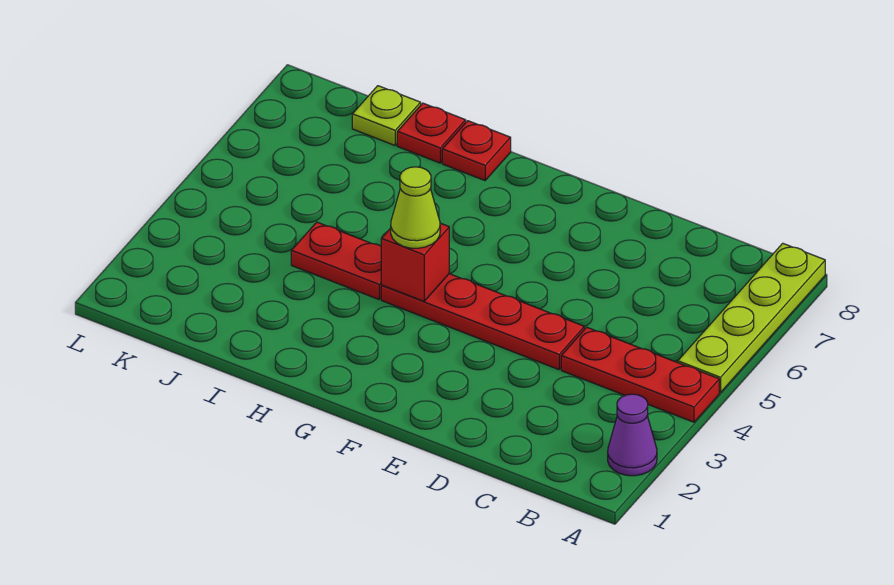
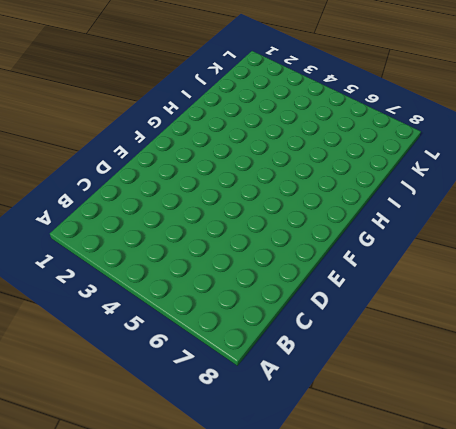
none -> purple 1x1 cone [608,394,657,476]
none -> red 1x3 plate [561,327,719,422]

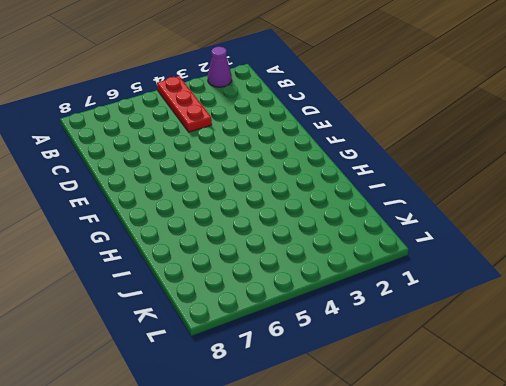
none -> lime 1x4 plate [678,243,825,392]
none -> red 1x4 plate [381,274,584,370]

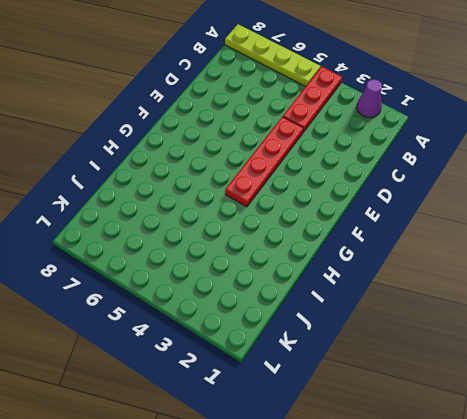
none -> red 1x2 plate [291,222,382,299]
none -> red 1x1 plate [442,121,511,180]

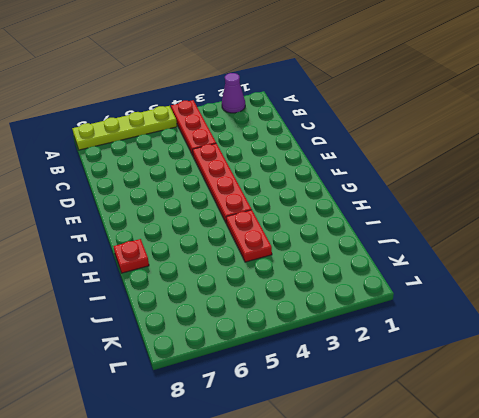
none -> red 1x1 plate [397,103,466,163]
none -> lime 1x1 plate [352,86,421,145]

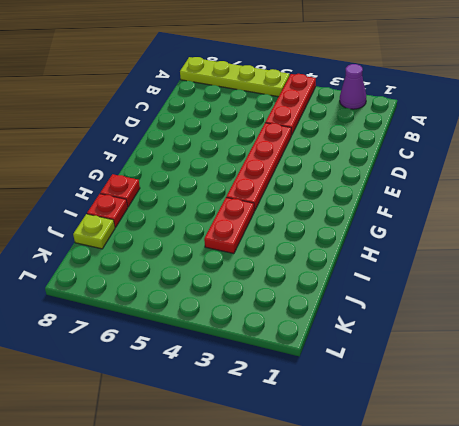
none -> red 1x1 brick [381,223,449,301]
none -> lime 1x1 cone [391,167,440,248]

